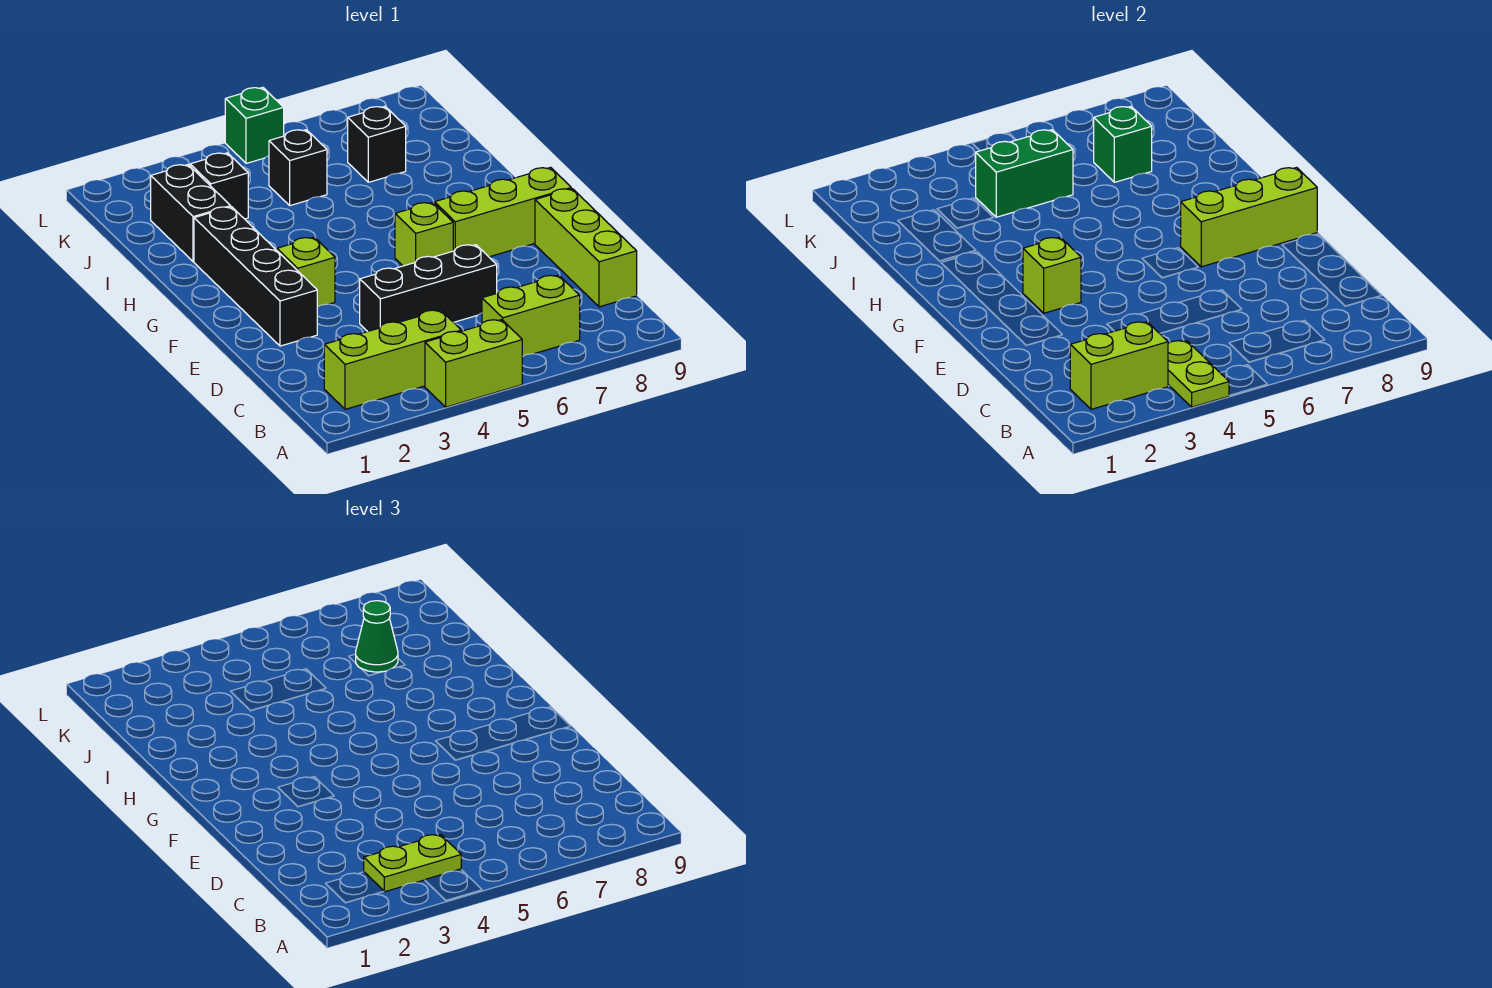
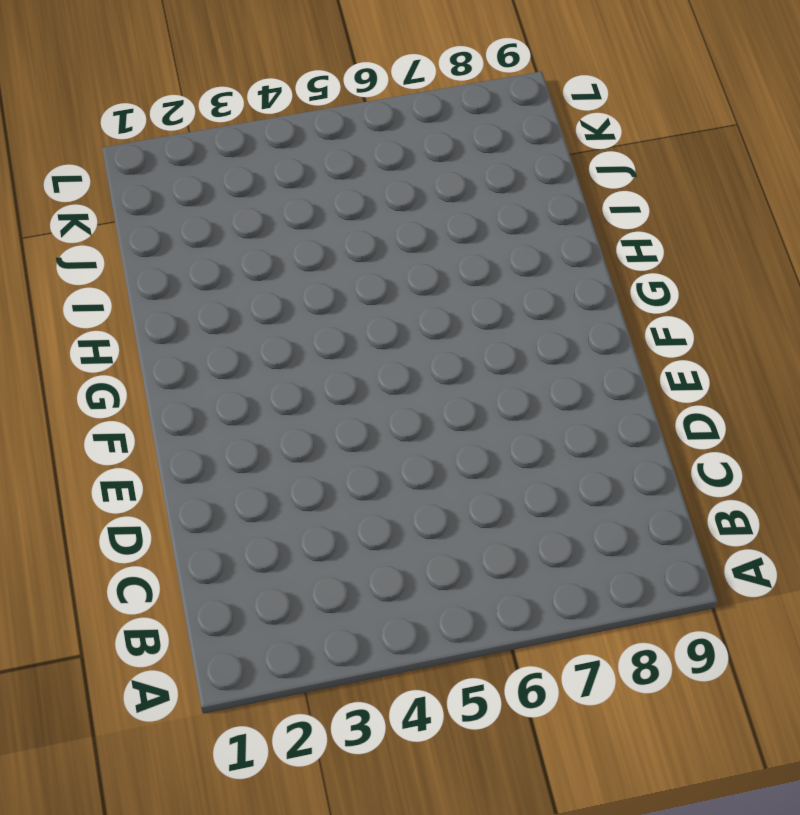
none -> lime 1x2 brick [425,320,522,407]
none -> lime 1x3 brick [324,310,461,409]
none -> lime 1x2 brick [482,275,580,357]

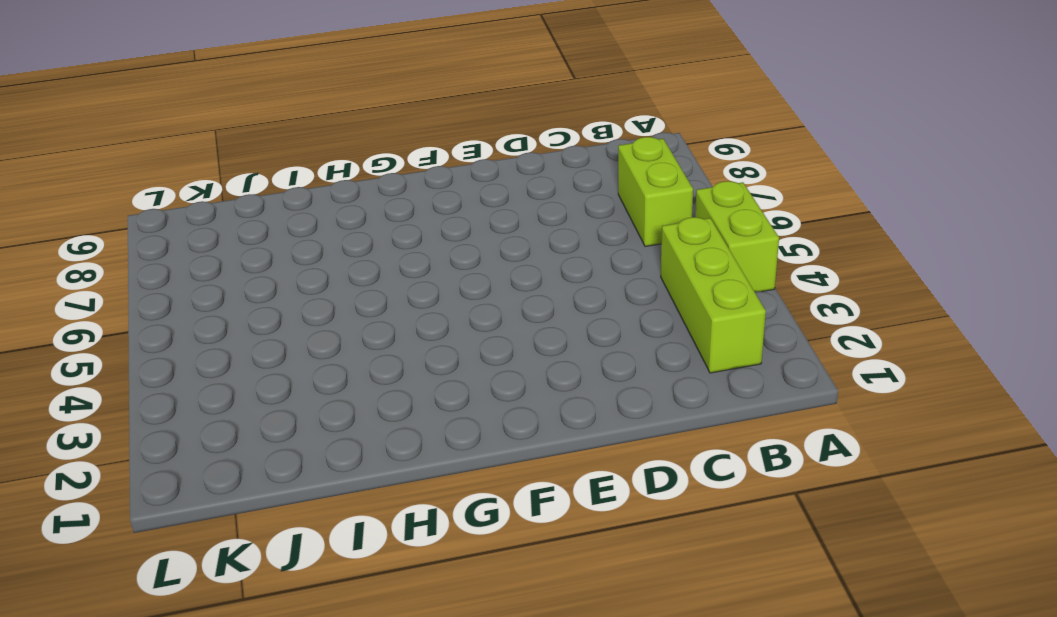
none -> lime 1x3 brick [535,189,637,307]
none -> black 1x3 brick [360,245,497,331]
none -> black 1x4 brick [194,207,317,346]

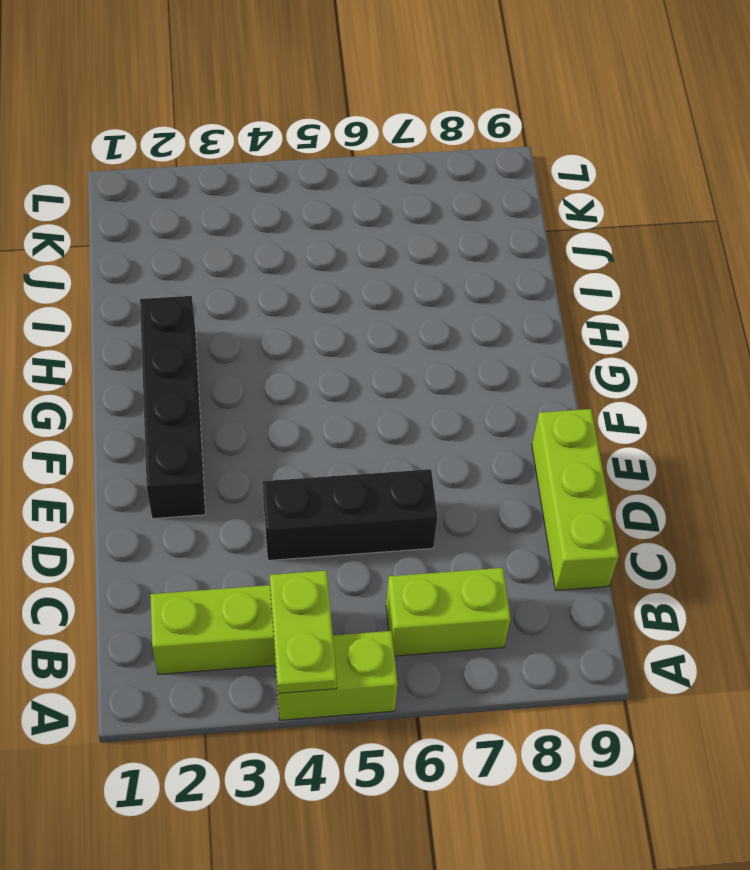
none -> lime 1x1 brick [277,237,335,307]
none -> lime 1x1 brick [395,202,453,266]
none -> lime 1x3 brick [435,167,571,257]

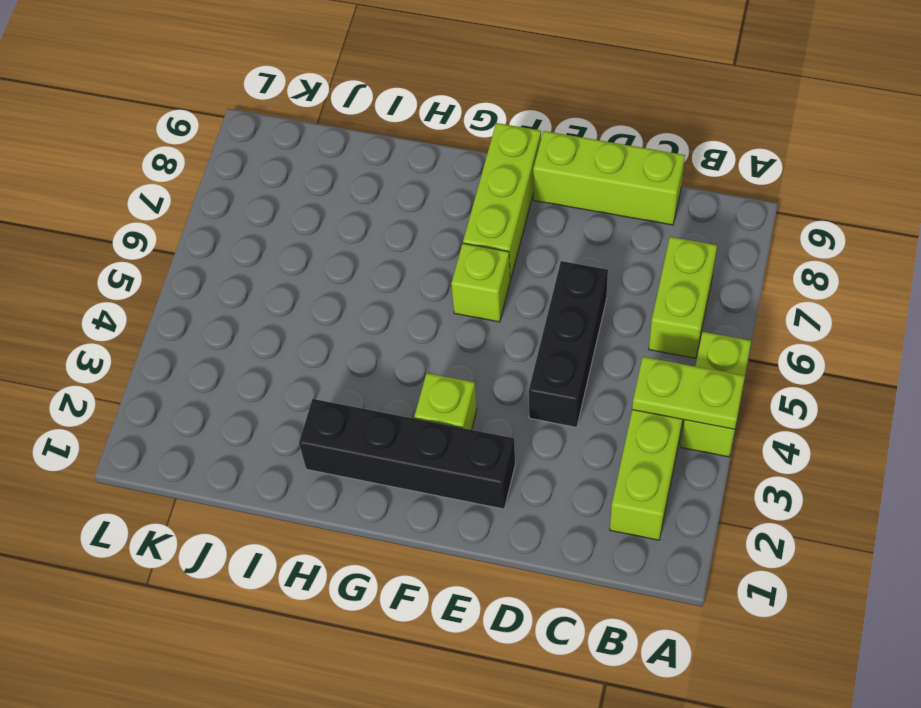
none -> black 1x2 brick [151,165,231,262]
none -> black 1x1 brick [190,153,248,219]
none -> black 1x1 brick [269,130,327,206]

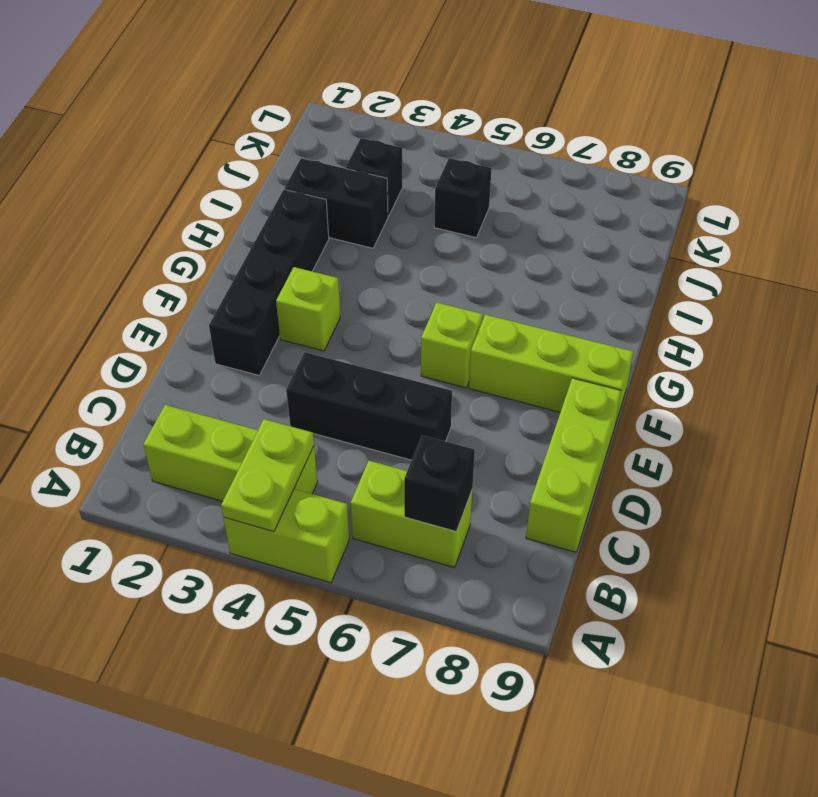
black 1x1 brick [404,435,475,532] -> black 1x1 brick moved to [348,106,406,182]
black 1x2 brick [285,158,388,248] -> black 1x2 brick turned to [151,165,231,262]
none -> green 1x1 brick [225,87,284,163]
none -> lime 1x2 brick [1070,322,1168,409]
none -> lime 1x1 brick [1023,237,1081,313]

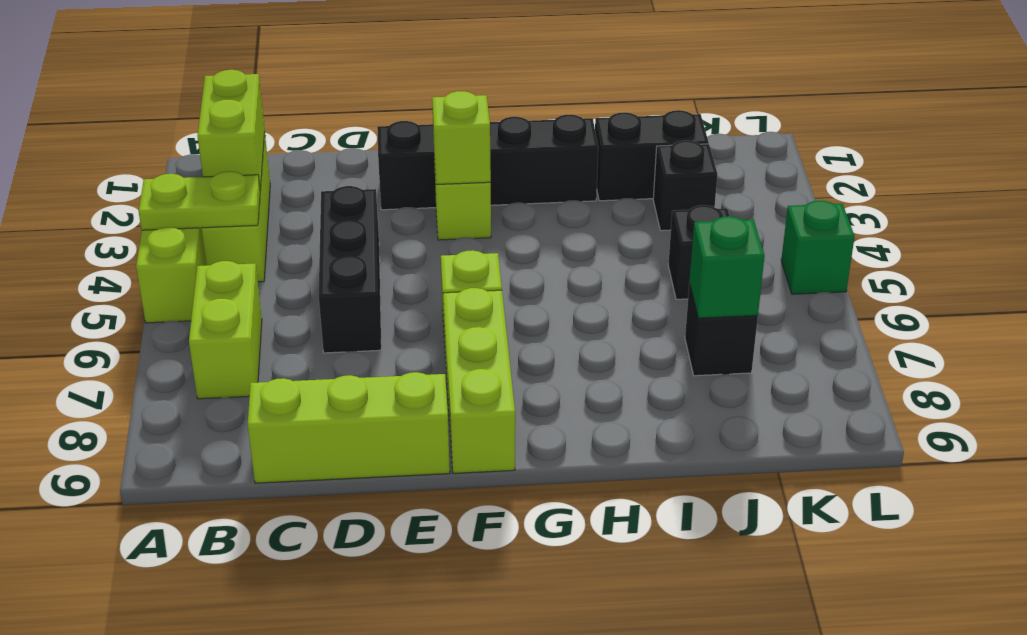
none -> lime 1x3 brick [1181,167,1317,267]
none -> green 1x2 brick [976,130,1073,217]
none -> lime 1x2 plate [364,835,461,892]

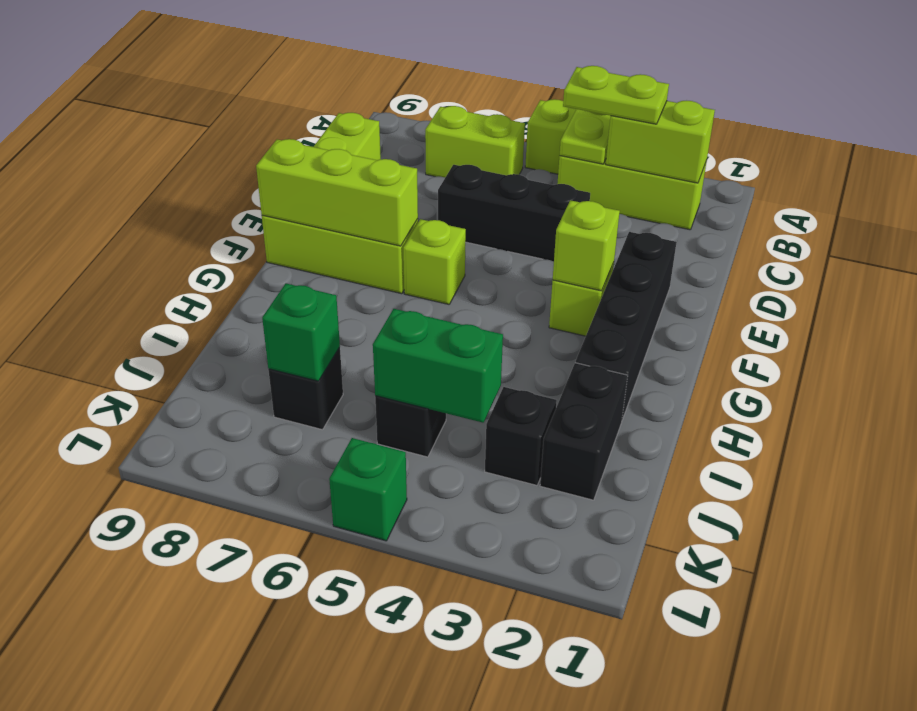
none -> green 1x1 cone [356,601,398,672]

